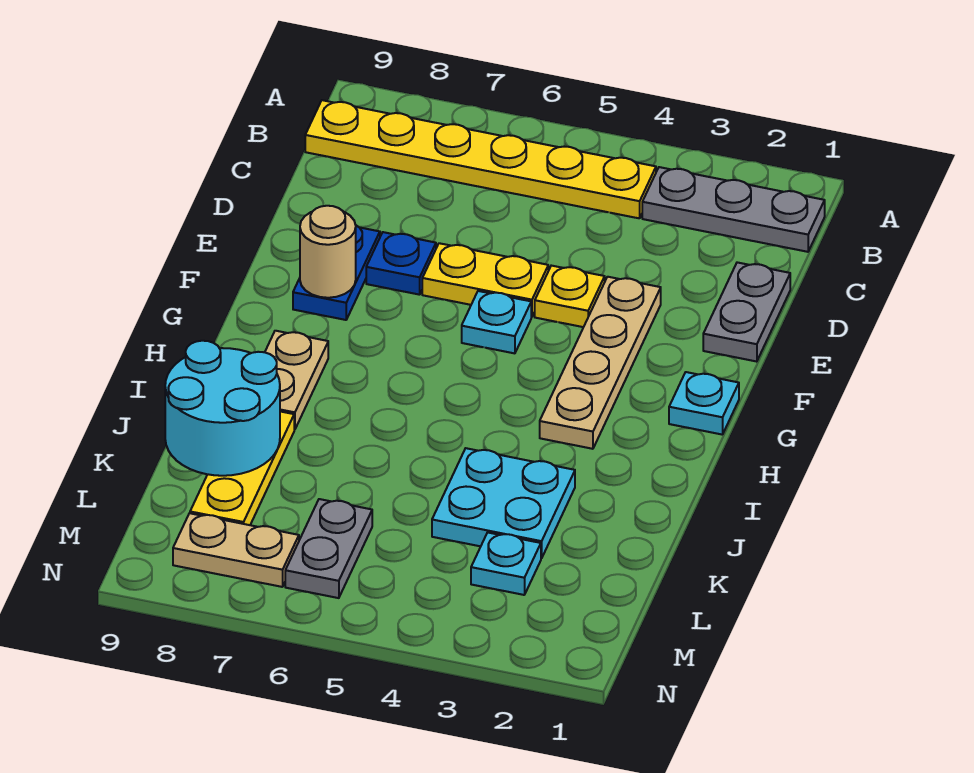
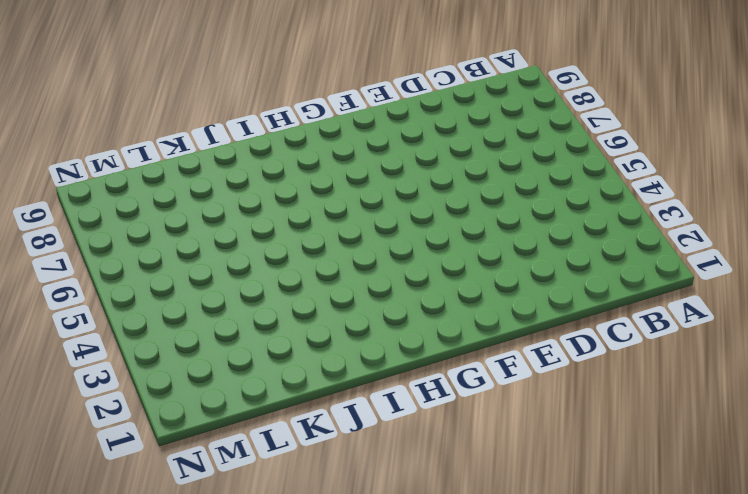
none -> grey 1x3 plate [642,167,825,252]
none -> yellow 1x6 plate [305,100,656,218]
none -> grey 1x2 plate [703,262,790,362]

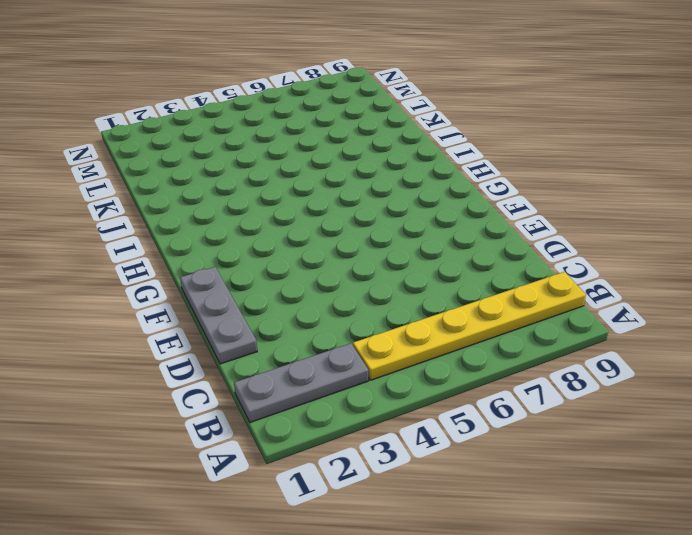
grey 1x3 plate [180,267,257,364] -> grey 1x2 plate [703,262,790,362]
none -> tan 1x4 plate [540,277,661,449]
none -> yellow 1x1 plate [535,266,605,327]
none -> yellow 1x2 plate [422,243,548,317]

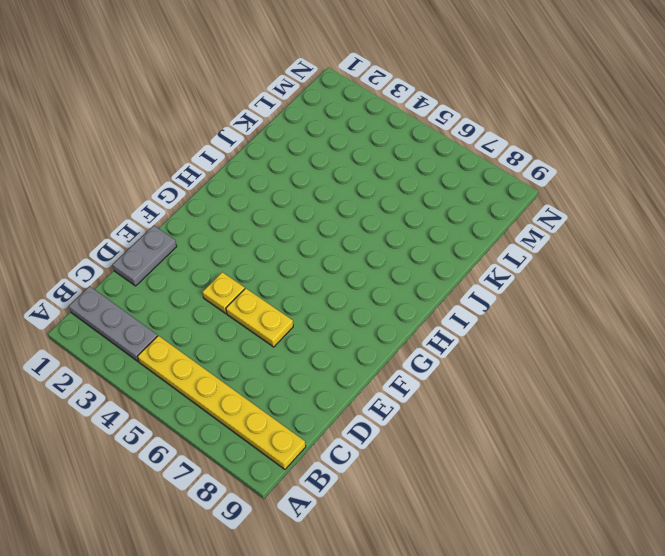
none -> tan 1x4 plate [540,277,661,449]
none -> blue 1x1 plate [366,232,436,295]
none -> blue 1x2 plate [293,226,380,320]

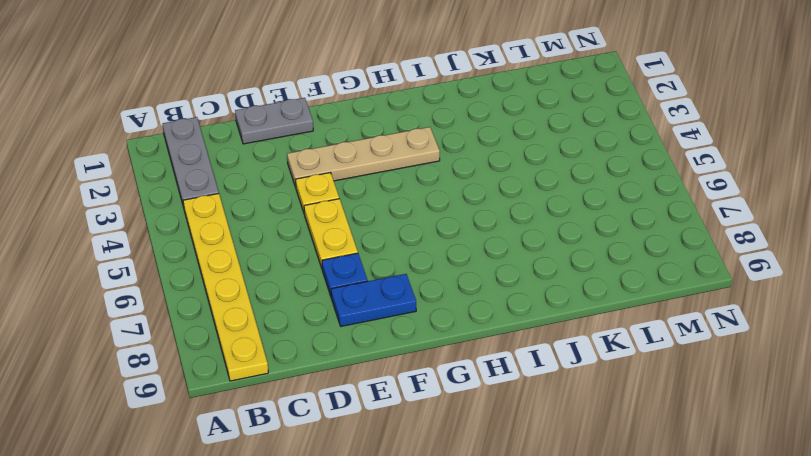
none -> cyan 1x1 plate [462,291,531,353]
none -> cyan 1x1 plate [669,372,739,435]
none -> tan 1x2 plate [265,331,328,430]

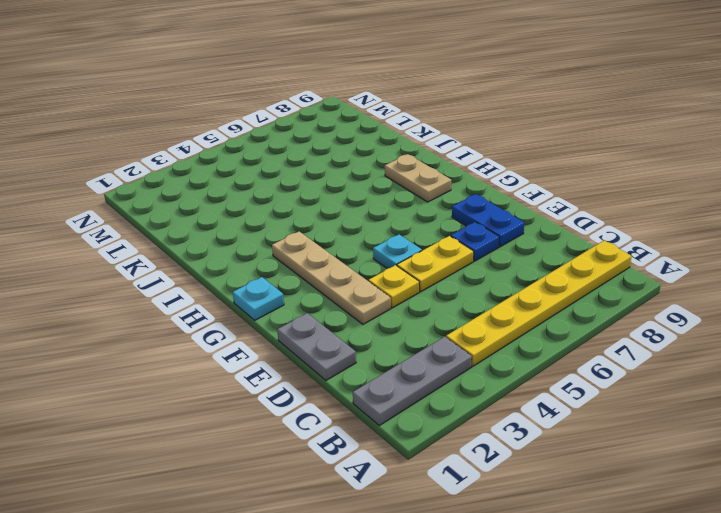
none -> cyan 2x2 plate [432,448,575,558]
none -> yellow 1x3 plate [190,411,294,525]
none -> cyan 1x1 plate [471,532,541,595]

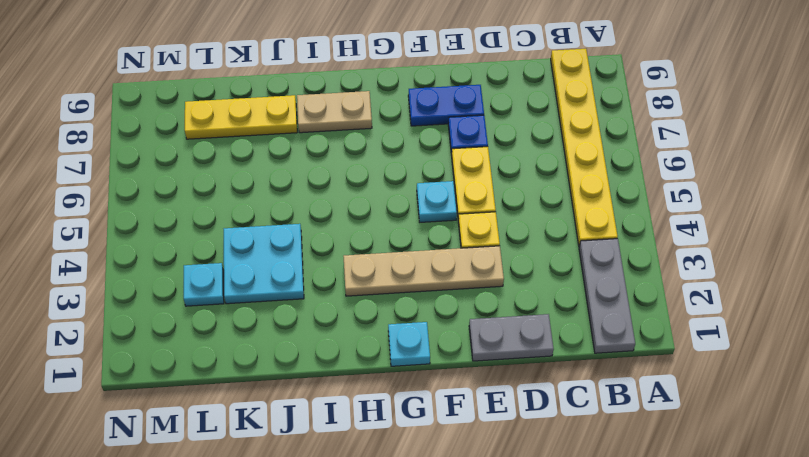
none -> grey 1x2 plate [285,499,372,598]
none -> tan 1x2 plate [173,513,299,587]
none -> tan 1x1 round brick [300,206,356,298]

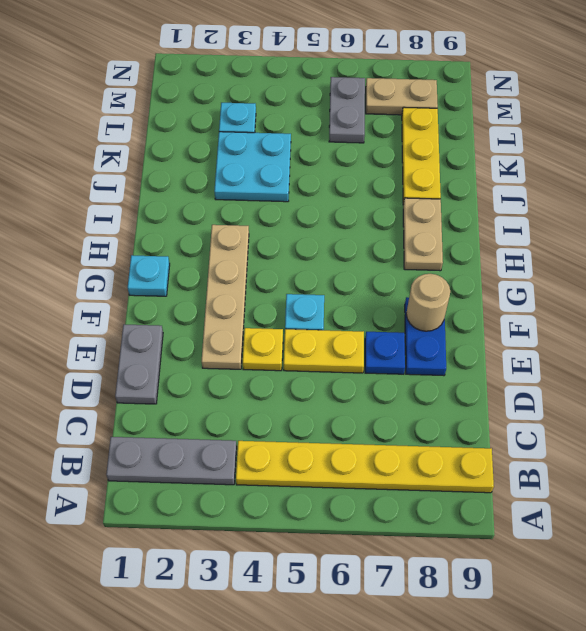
none -> cyan 2x2 round brick [165,341,280,476]

